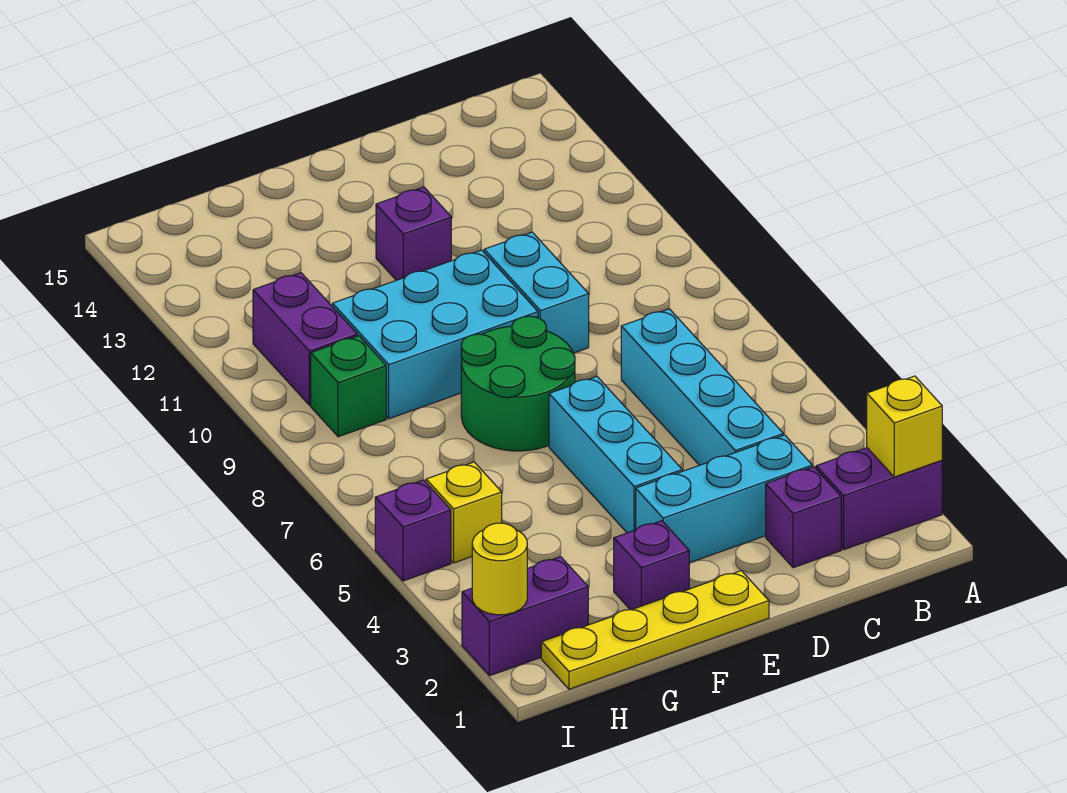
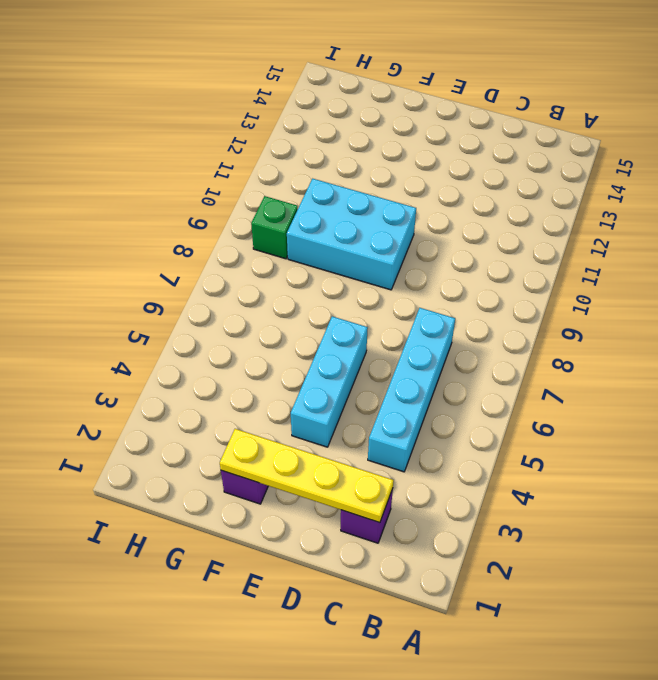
yellow 1x4 plate [220,429,394,523] -> yellow 1x4 plate moved to [541,571,769,689]
none -> purple 1x2 brick [816,448,942,550]
none -> cyan 1x3 brick [636,435,812,563]
none -> cyan 1x2 brick [484,232,589,353]

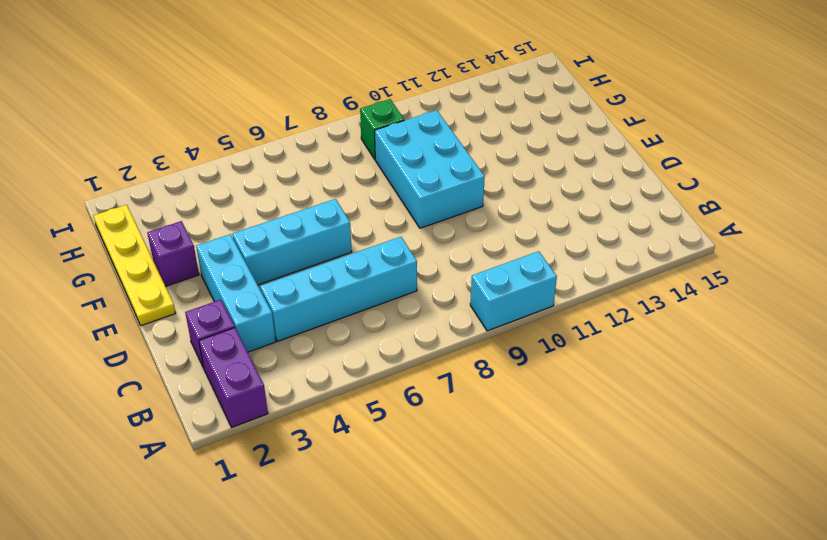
cyan 1x2 brick [470,251,557,331] -> cyan 1x2 brick moved to [484,232,589,353]
none -> green 2x2 round brick [461,316,575,451]
none -> purple 1x1 brick [376,187,451,280]
none -> purple 1x2 brick [462,557,588,676]

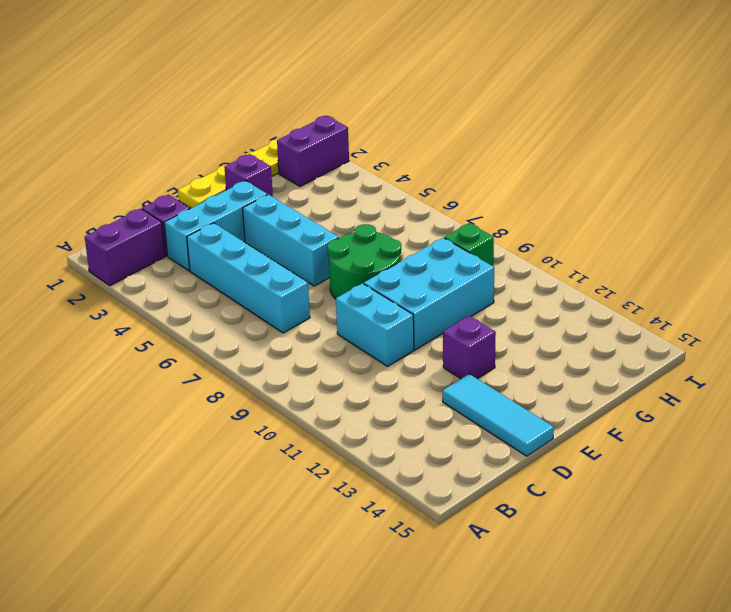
cyan 1x3 tile [443,374,554,456] -> none
none -> yellow 1x1 brick [426,462,502,563]
none -> purple 1x2 brick [253,273,357,405]
none -> purple 1x1 brick [375,480,451,581]

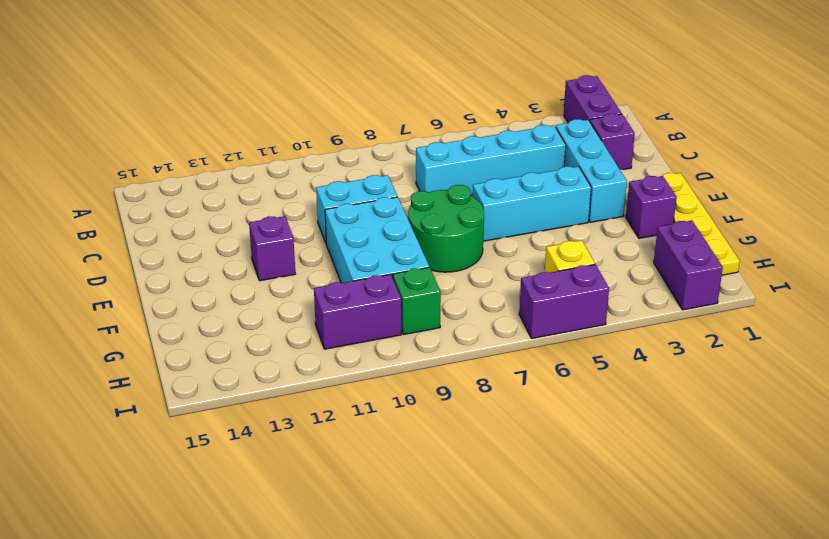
purple 1x2 brick [519,264,609,339] -> purple 1x1 brick [375,480,451,581]
none -> yellow 1x1 brick [867,376,942,477]
none -> yellow 1x1 round brick [472,523,527,615]

